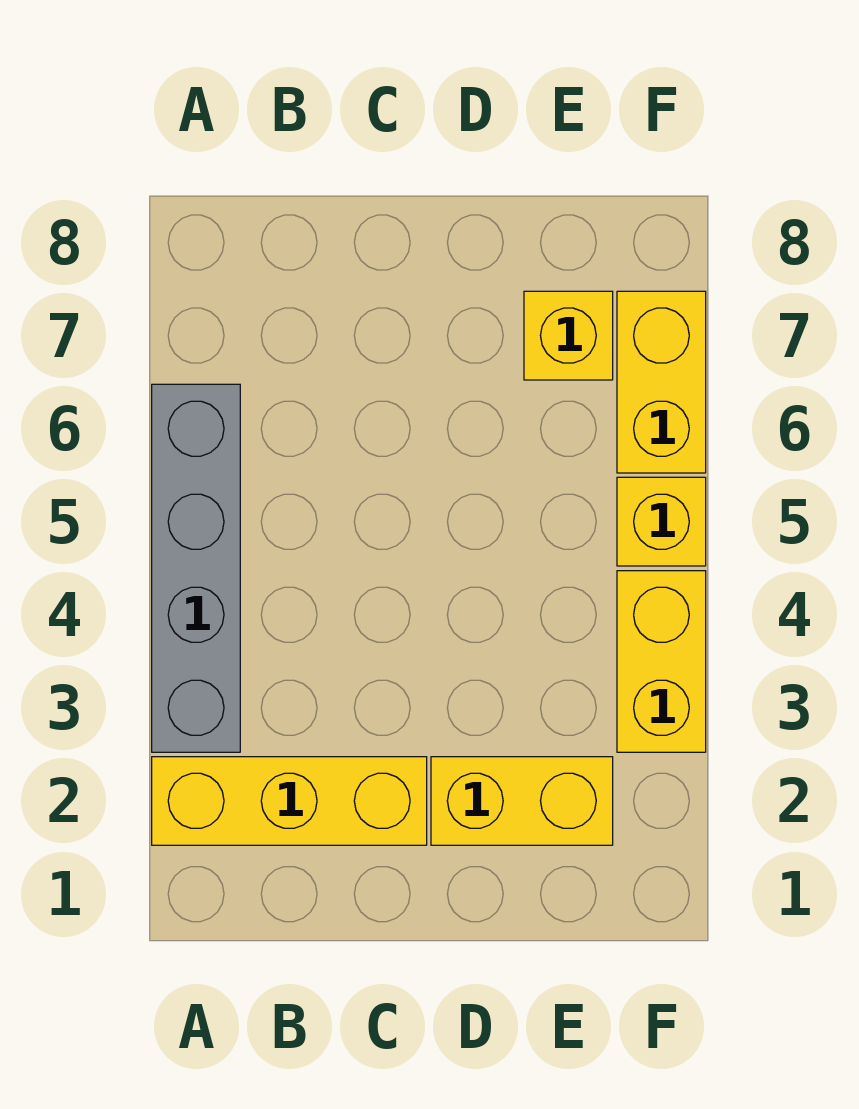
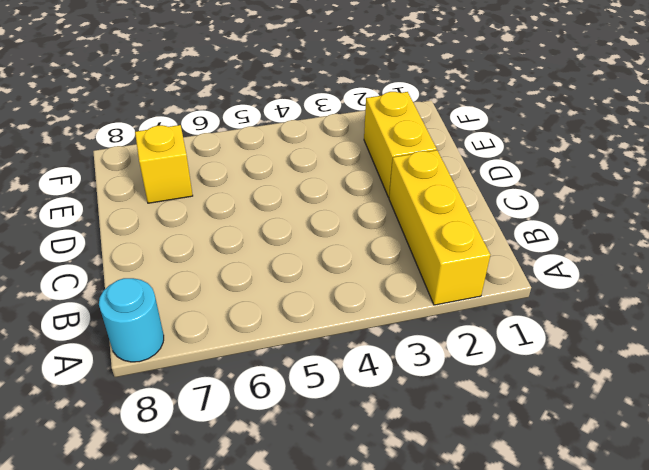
cyan 1x1 round brick [99,278,164,362] -> none
none -> grey 1x4 brick [152,384,240,752]
none -> yellow 1x2 brick [617,571,706,752]

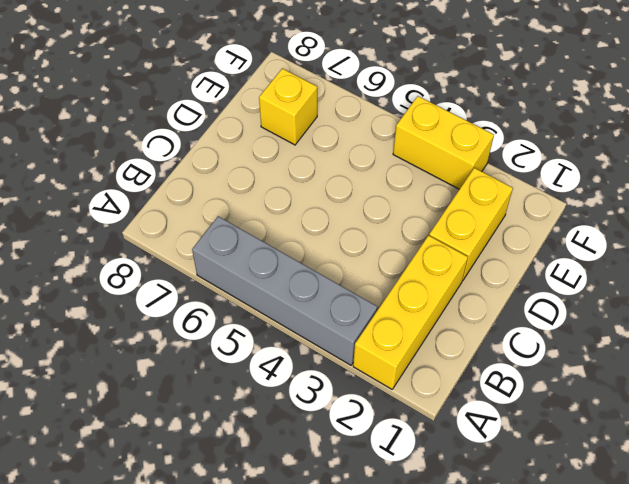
none -> yellow 1x1 brick [617,477,706,566]
none -> yellow 1x2 brick [617,291,706,473]

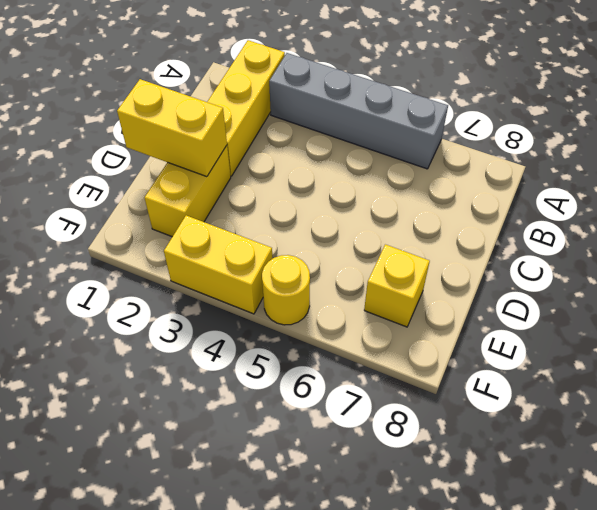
yellow 1x2 brick [117,79,227,177] -> yellow 1x2 brick moved to [617,291,706,473]
yellow 1x1 round brick [262,255,310,325] -> yellow 1x1 brick [617,477,706,566]

